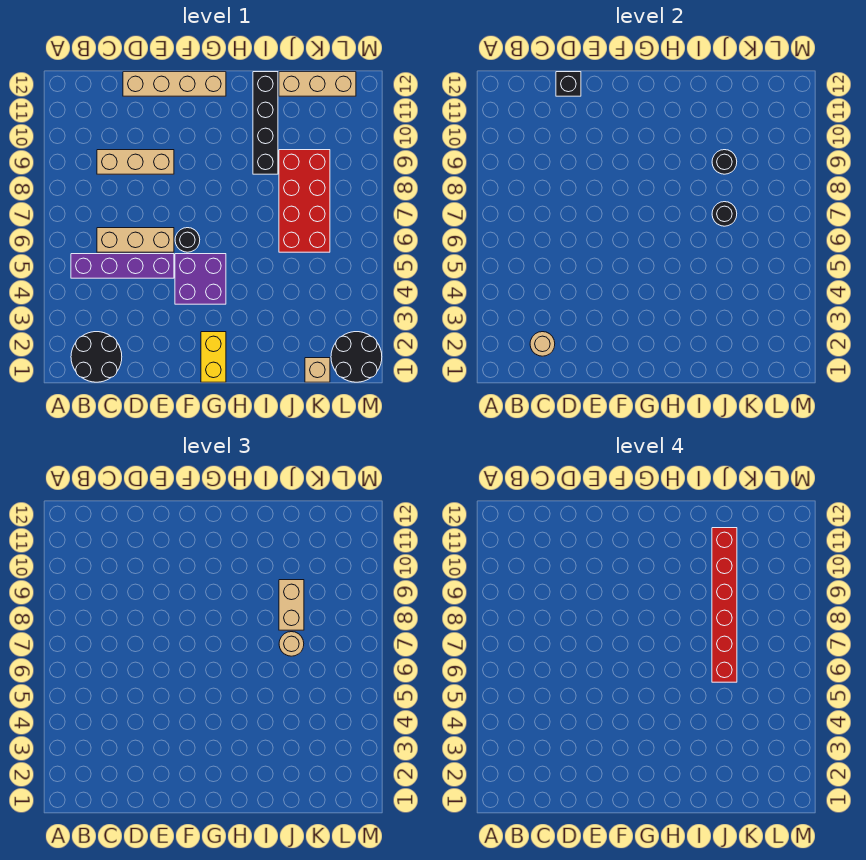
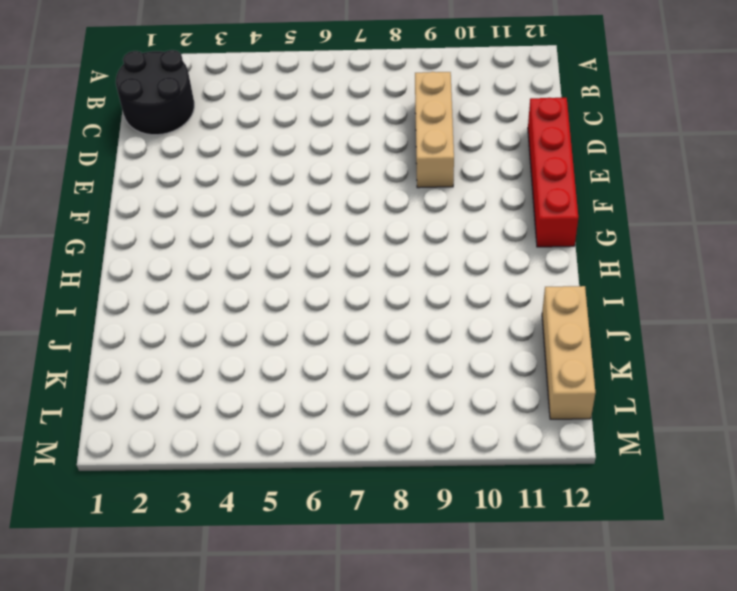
red 1x4 brick [528,98,578,247] -> tan 1x4 brick [123,72,226,96]
none -> purple 1x4 brick [71,254,174,278]
none -> tan 1x3 brick [97,228,174,252]
none -> purple 2x2 brick [175,254,226,304]

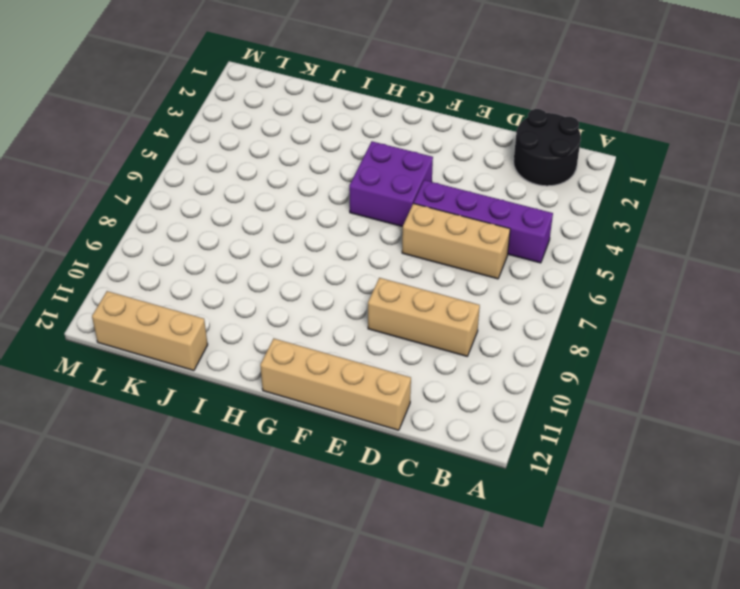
none -> black 1x1 round brick [175,228,200,252]
none -> yellow 1x2 brick [201,332,226,382]
none -> black 1x4 brick [253,72,278,174]

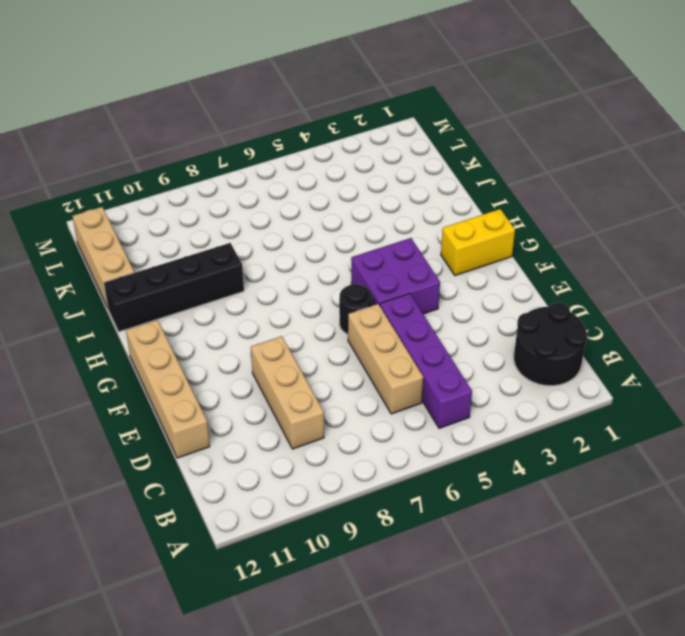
none -> red 2x4 brick [279,150,330,252]
none -> tan 1x1 brick [305,358,330,382]
none -> black 2x2 round brick [331,332,382,382]

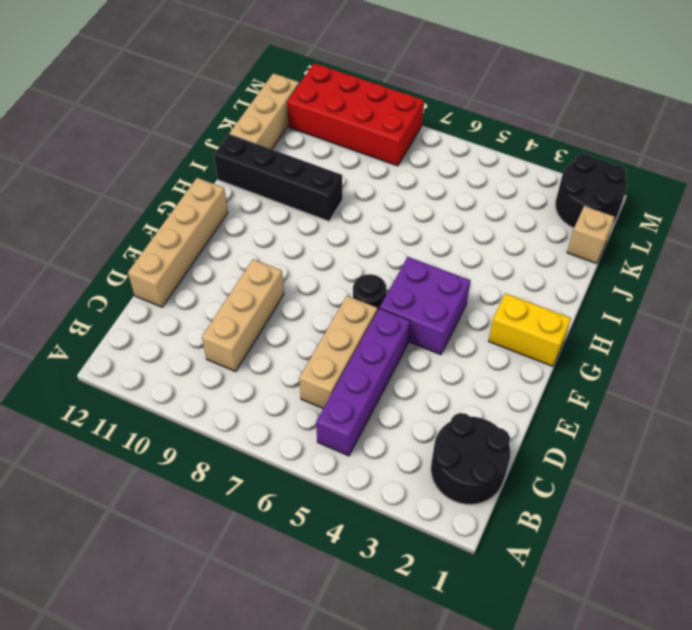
red 2x4 brick [287,63,424,166] -> red 2x4 brick moved to [279,150,330,252]
none -> tan 1x1 round brick [530,332,555,356]
none -> black 1x1 brick [556,72,581,96]
none -> black 1x1 round brick [712,202,737,226]

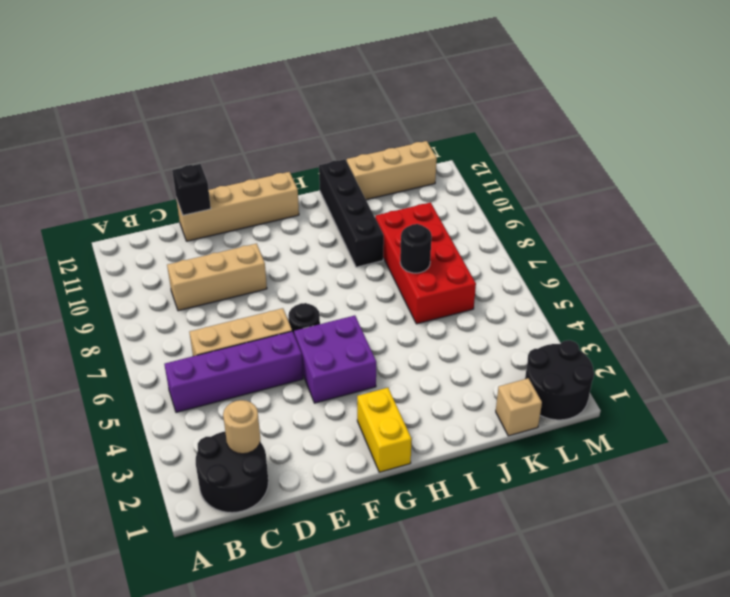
none -> black 1x1 round brick [712,150,737,174]
none -> tan 1x1 round brick [279,632,304,656]
none -> tan 1x2 brick [279,580,304,630]

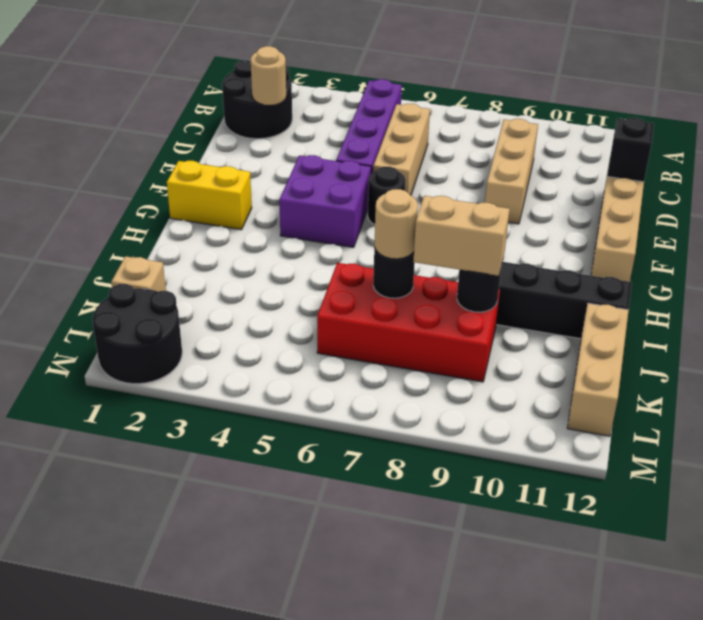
none -> red 1x6 brick [712,528,737,682]

